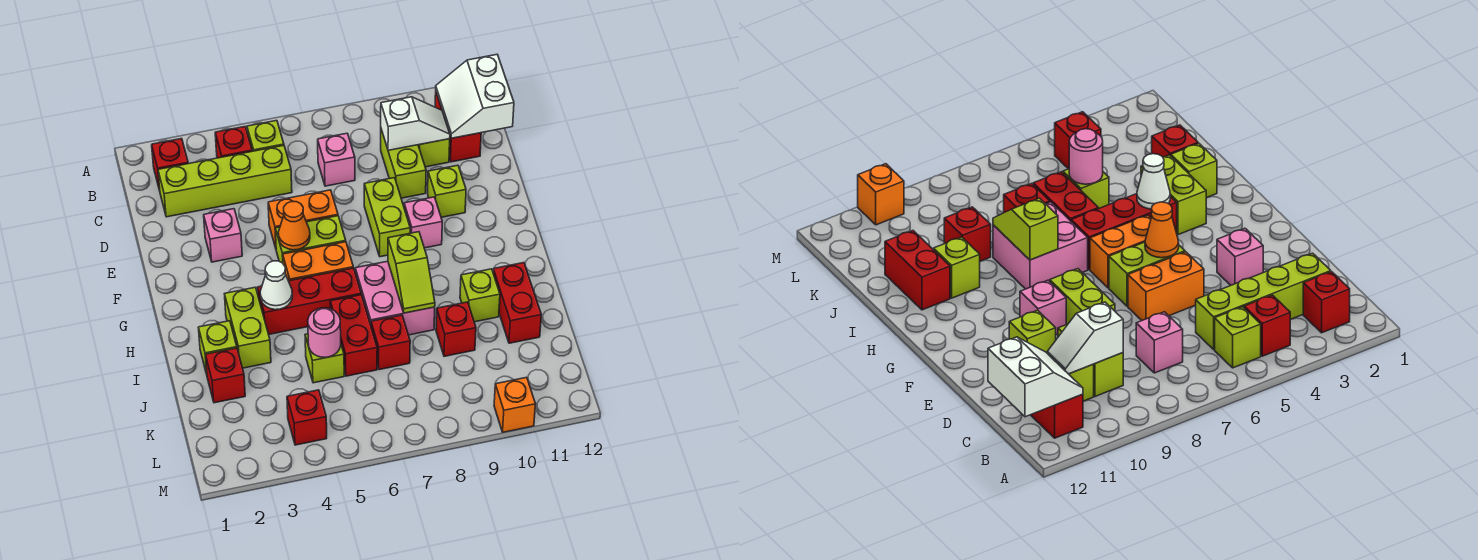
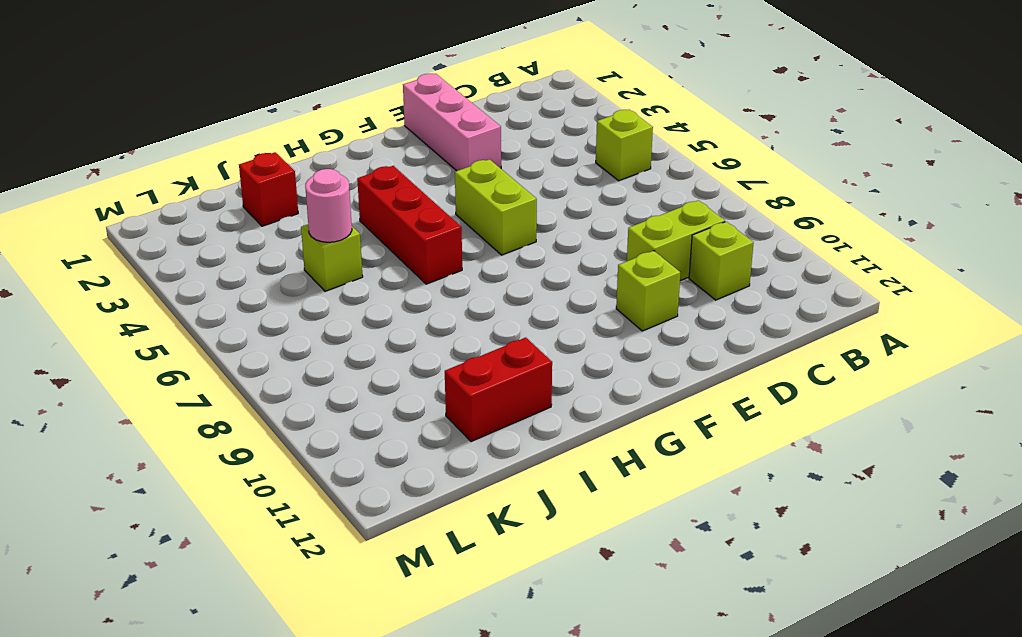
pink 1x3 brick [403,74,501,171] -> pink 1x1 brick [204,209,242,262]
none -> red 1x1 brick [152,139,188,190]
none -> red 1x1 brick [215,127,252,158]
none -> red 1x2 brick [435,93,481,162]
none -> lime 1x4 brick [158,145,292,217]

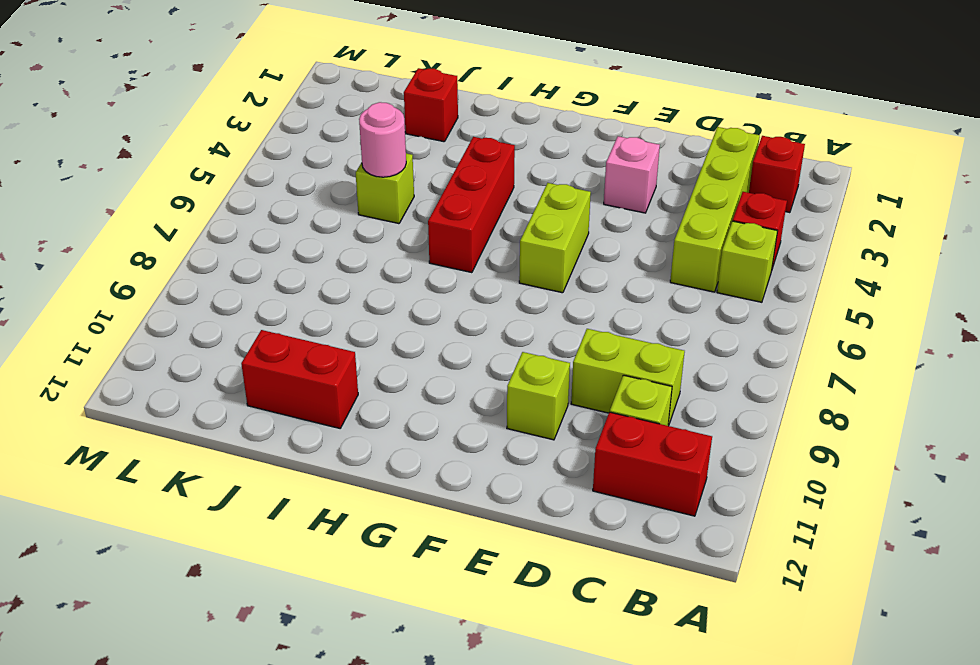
none -> pink 1x1 brick [318,133,355,186]
none -> orange 1x2 brick [268,190,338,248]
none -> lime 1x2 brick [364,178,410,257]
none -> pink 1x1 brick [404,197,442,248]

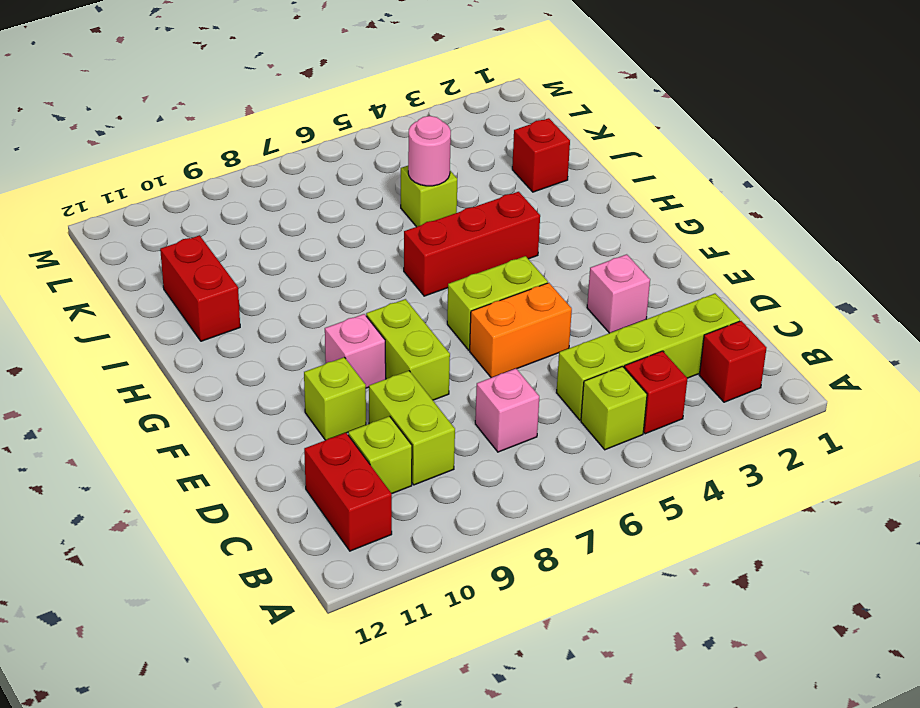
none -> orange 1x2 brick [283,242,353,281]
none -> lime 1x2 brick [225,287,271,368]
none -> pink 2x2 brick [355,261,435,335]
none -> lime 1x1 brick [198,321,237,374]

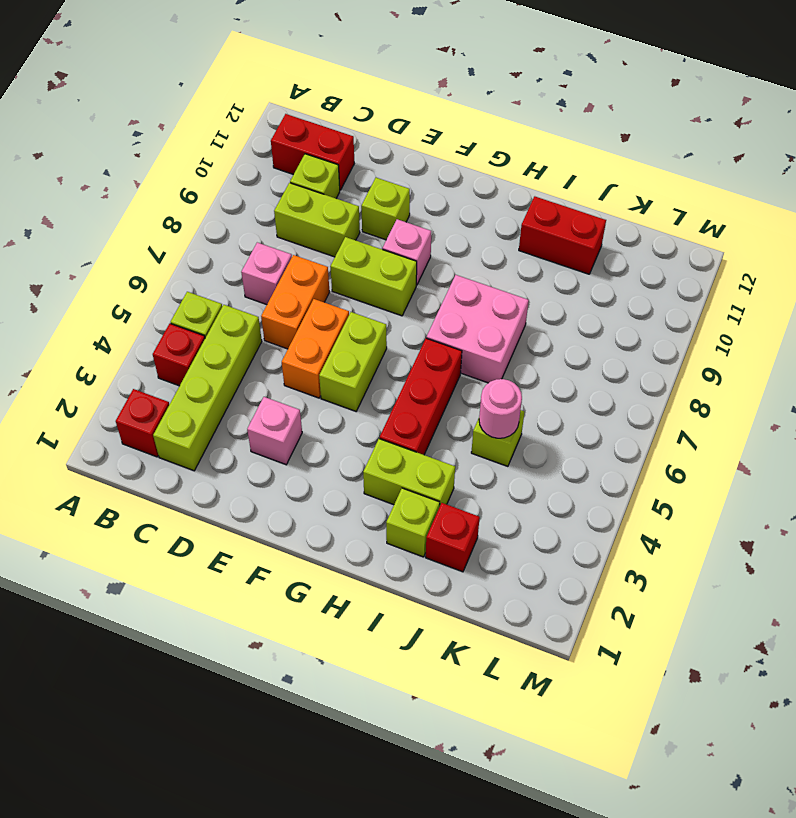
orange 1x2 brick [261,255,329,349] -> orange 1x2 brick moved to [283,242,353,281]
none -> red 1x2 brick [330,295,377,376]
none -> lime 1x1 brick [460,269,500,322]
none -> red 1x1 brick [371,315,410,370]
none -> red 1x1 brick [436,302,476,356]

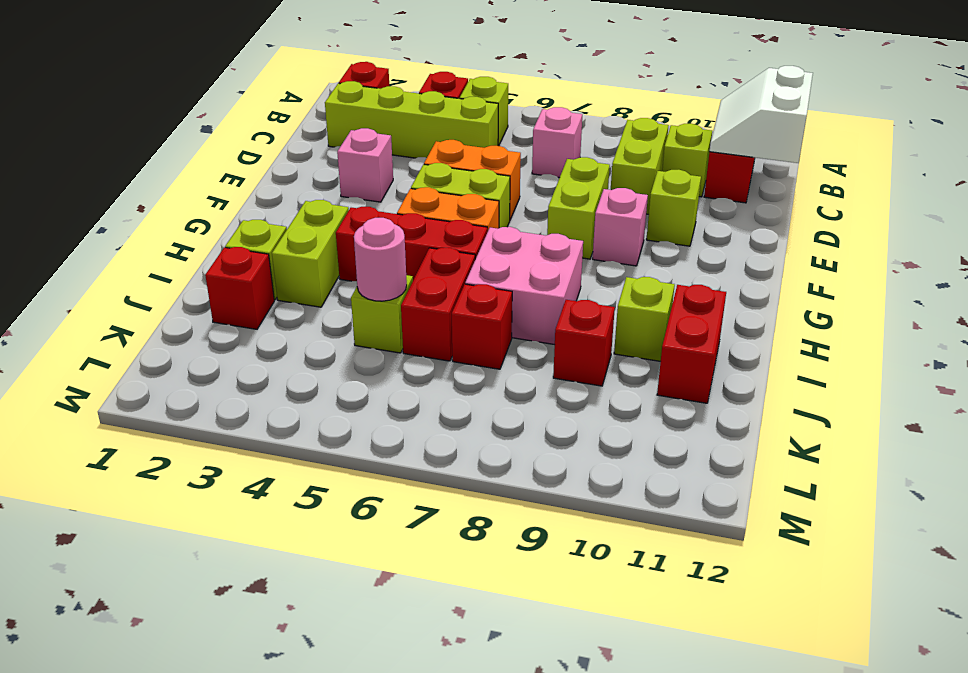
none -> red 1x1 brick [287,390,327,445]
none -> orange 1x1 brick [494,377,536,432]
none -> white 1x2 slope [381,97,450,150]
none -> orange 1x1 cone [278,202,310,250]

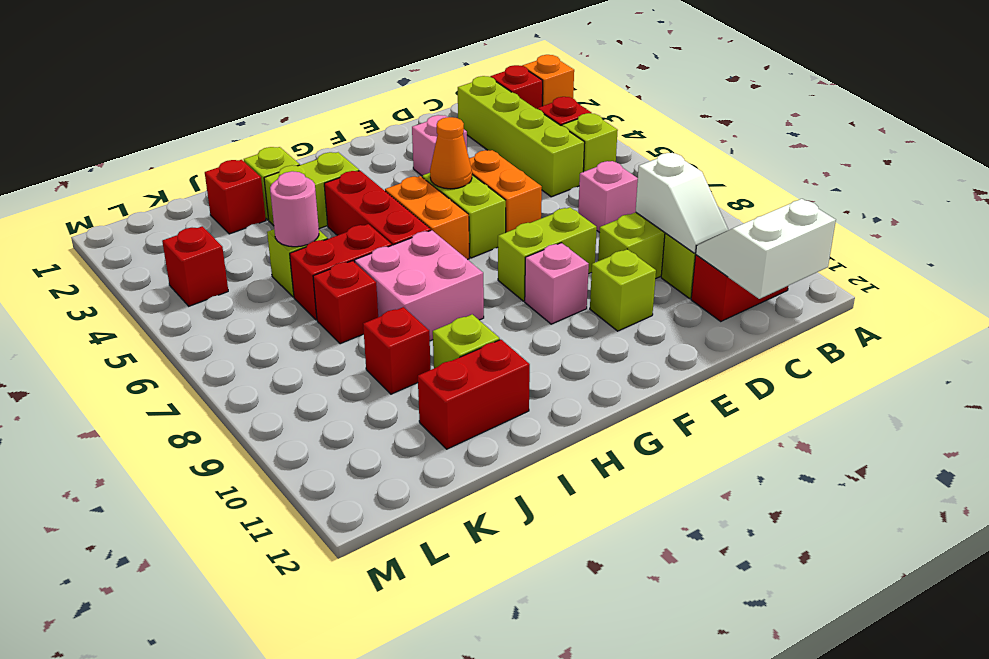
orange 1x1 brick [522,55,574,106] -> orange 1x1 brick moved to [494,377,536,432]
none -> white 1x1 cone [260,261,292,310]
none -> lime 1x2 slope [388,232,435,313]

